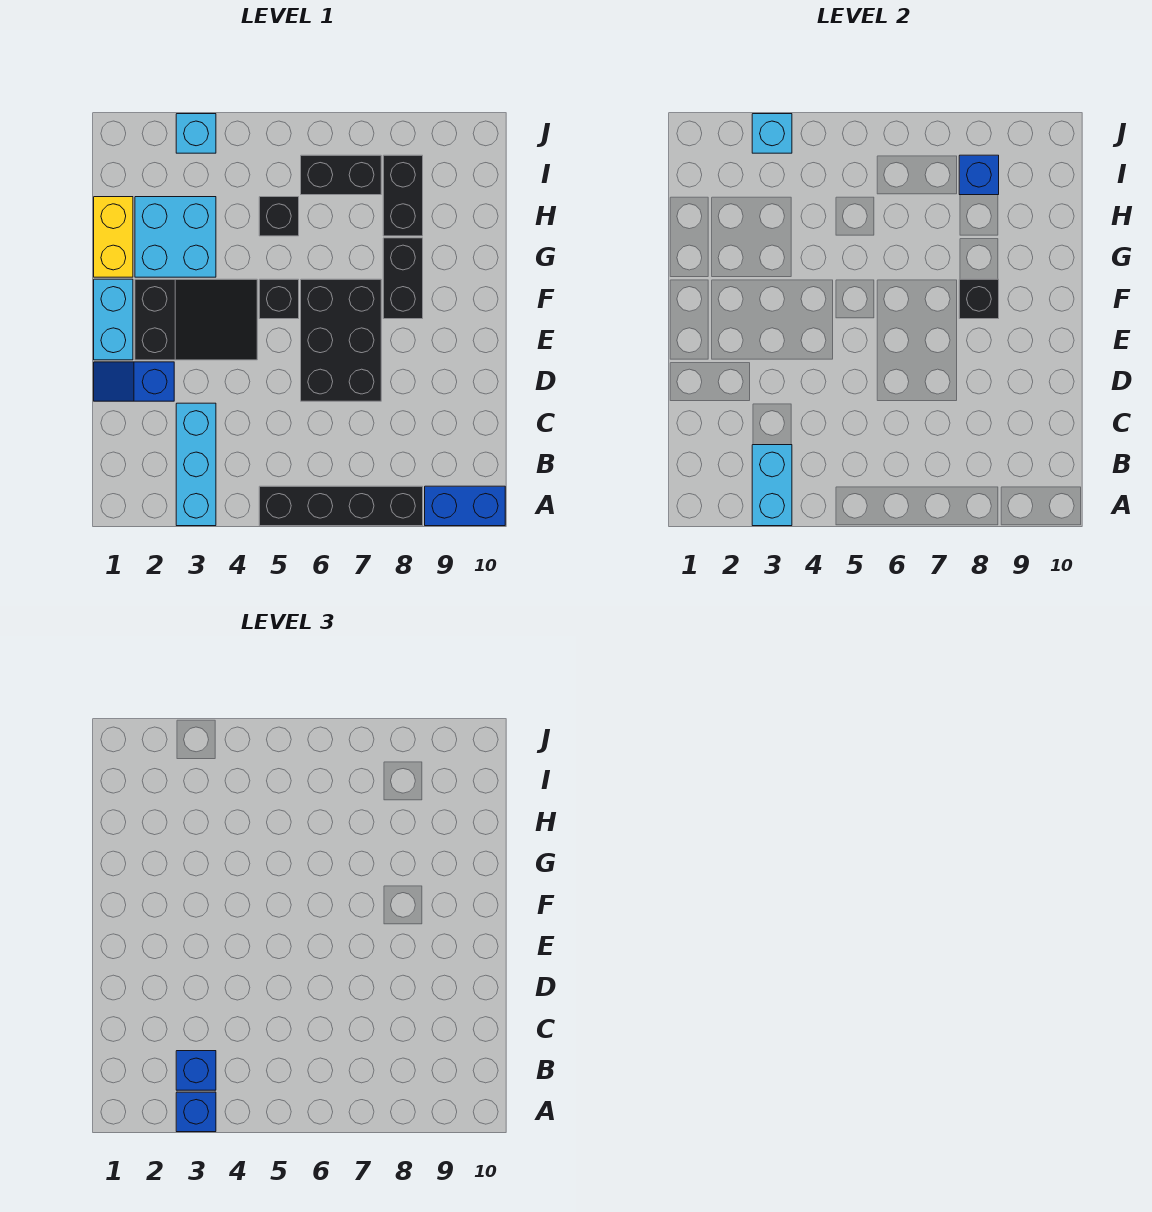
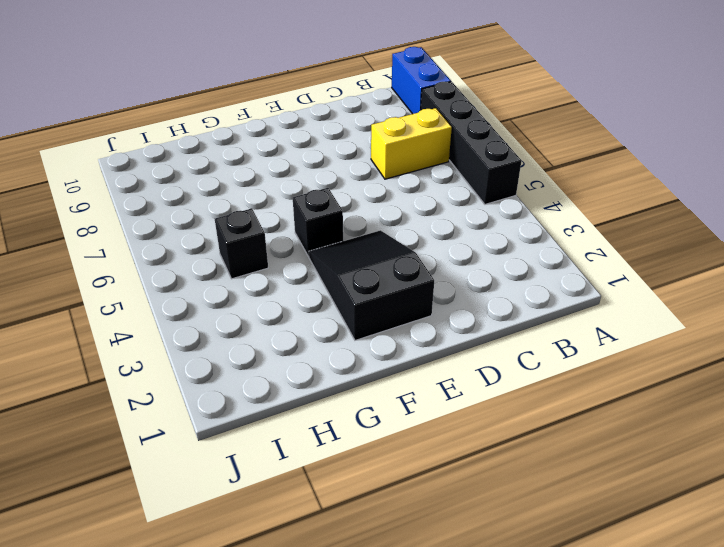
yellow 1x2 brick [371,108,452,179] -> yellow 1x2 brick moved to [94,197,133,277]
none -> cyan 1x3 brick [176,403,216,526]
none -> blue 1x2 slope [94,362,174,401]
none -> black 2x3 brick [301,279,381,401]

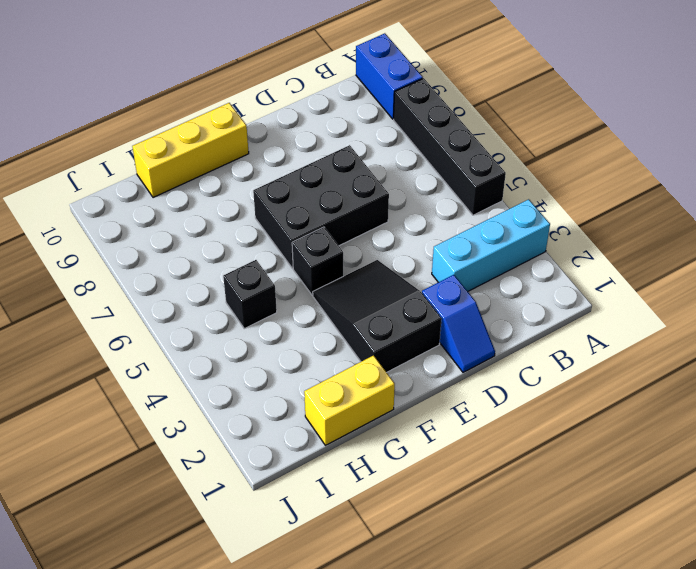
yellow 1x3 brick [132,103,249,198] -> none
none -> cyan 1x2 brick [94,279,133,360]
none -> black 1x2 brick [383,238,423,319]
none -> cyan 2x2 brick [135,197,216,277]

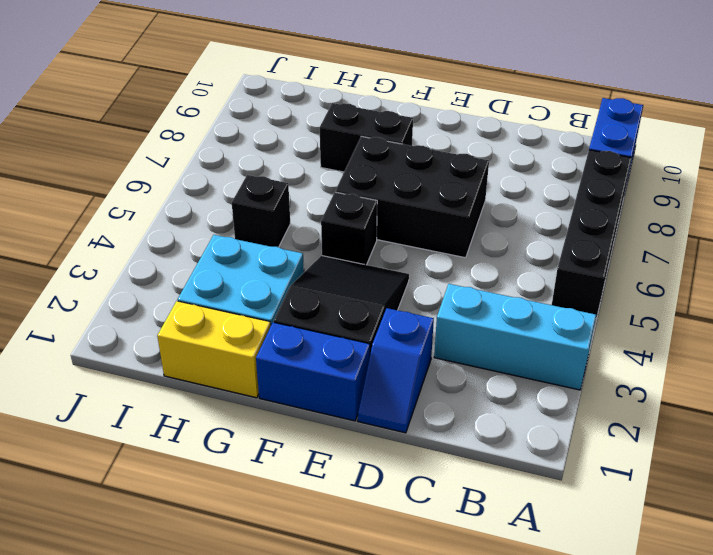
blue 1x2 brick [256,323,370,421] -> cyan 1x2 brick [94,279,133,360]
none -> black 1x2 brick [383,155,423,236]
none -> black 1x2 brick [301,155,381,195]
none -> cyan 1x1 brick [176,114,216,153]

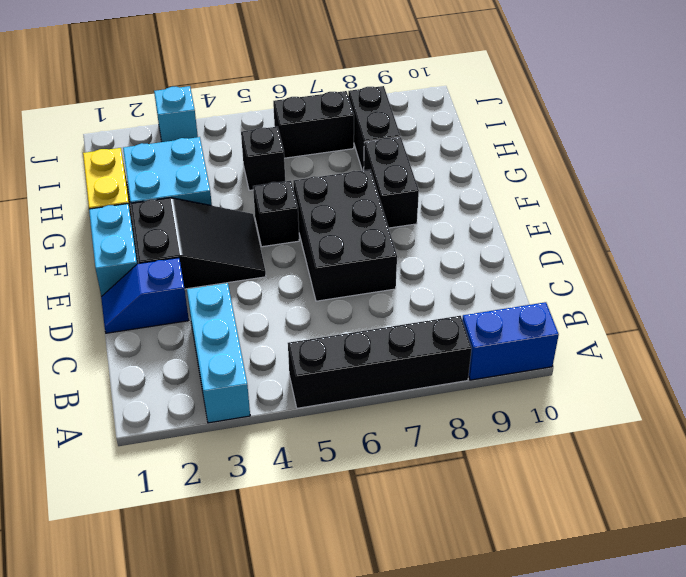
none -> cyan 1x2 brick [752,445,792,526]
none -> black 1x1 brick [959,279,999,319]
none -> blue 1x1 brick [959,155,999,195]

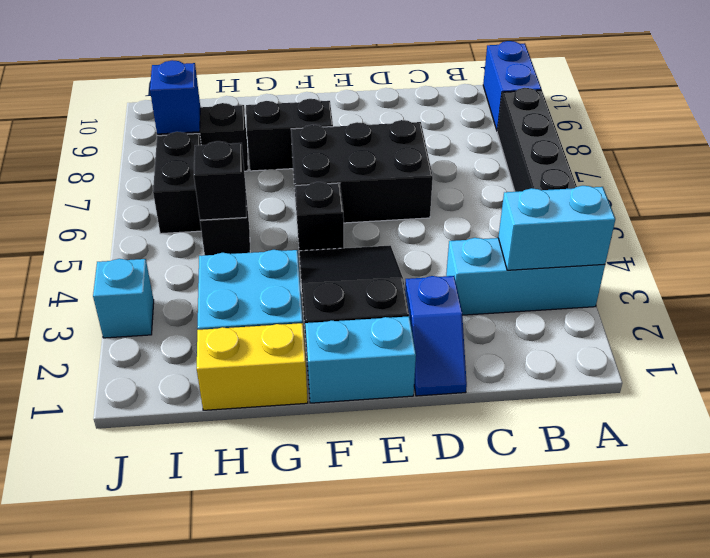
black 1x1 brick [194,141,246,220] -> black 1x1 brick moved to [959,279,999,319]
none -> cyan 1x1 brick [752,114,792,153]
none -> blue 1x1 brick [176,1092,216,1132]
none -> blue 1x1 brick [176,1051,216,1090]

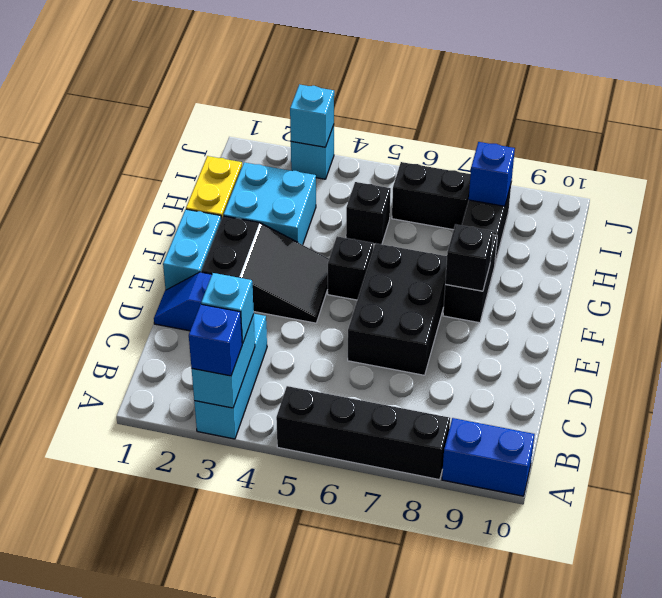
cyan 1x1 brick [201,273,254,343] -> blue 1x1 brick [176,1051,216,1090]

